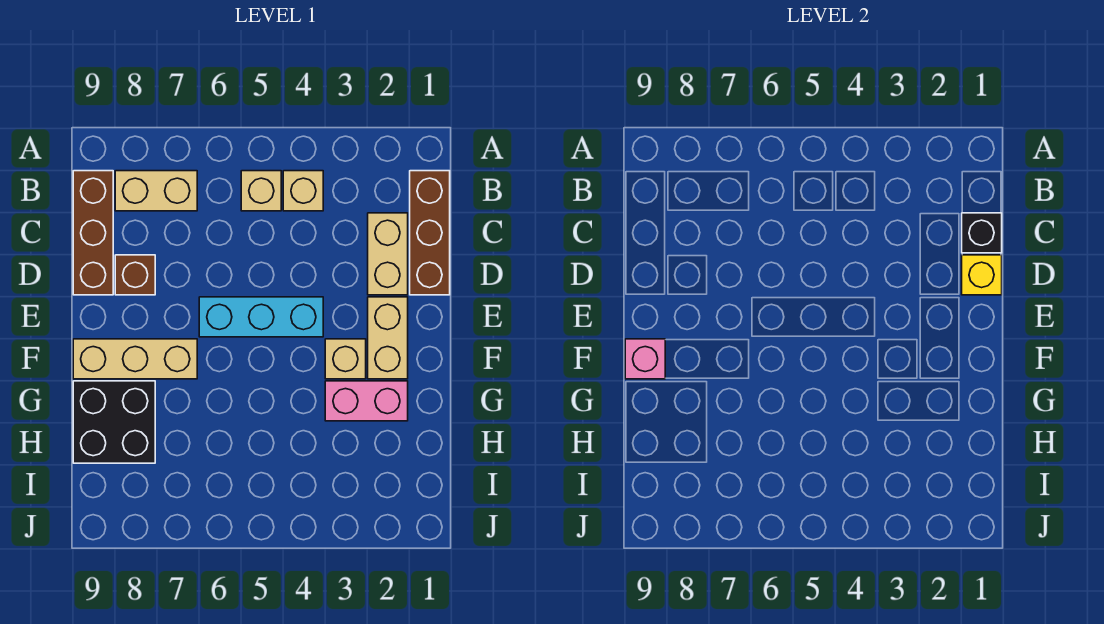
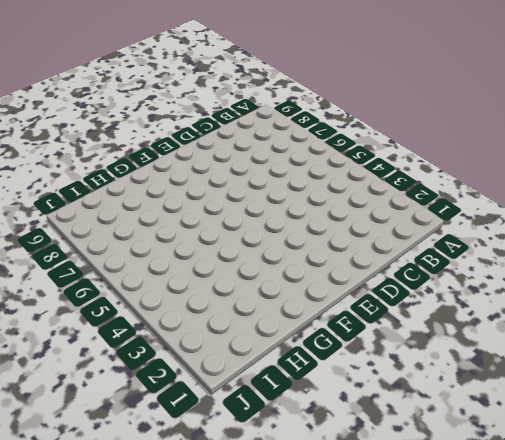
none -> brown 1x3 brick [410,171,450,295]
none -> tan 1x1 brick [283,171,323,211]
none -> tan 1x1 brick [241,171,281,211]

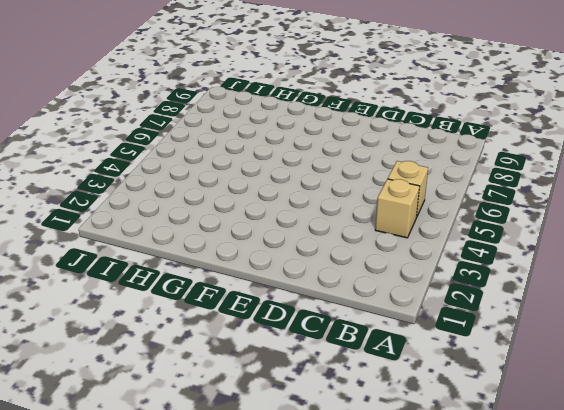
none -> brown 1x3 brick [410,171,450,295]
none -> tan 1x2 brick [115,171,197,211]
none -> brown 1x3 brick [73,171,113,295]

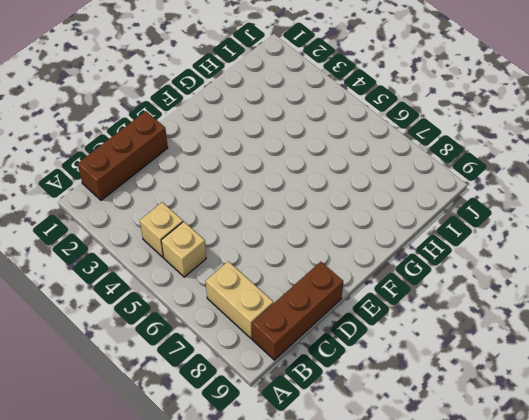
none -> tan 1x2 brick [368,213,408,295]
none -> brown 1x1 brick [115,255,155,295]
none -> tan 1x2 brick [368,297,408,379]

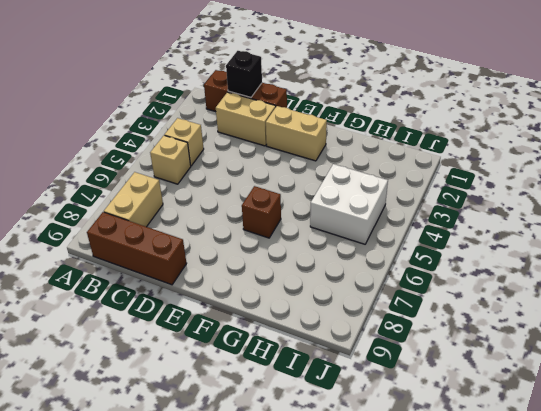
brown 1x1 brick [242,186,281,238] -> brown 1x1 brick moved to [115,255,155,295]
white 2x2 brick [310,164,388,244] -> none
none -> cyan 1x3 brick [199,297,323,337]
none -> tan 1x1 brick [325,339,366,379]
none -> tan 1x3 brick [73,339,197,379]

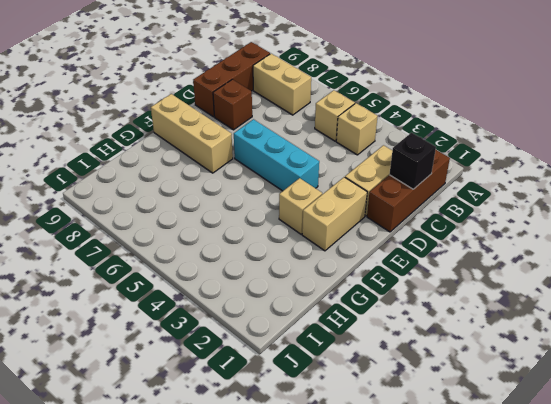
none -> pink 1x2 brick [325,381,408,421]
none -> black 2x2 brick [73,381,155,463]
none -> yellow 1x1 brick [962,255,1002,295]

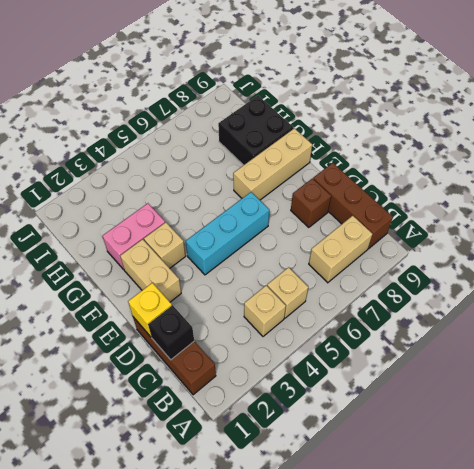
none -> tan 1x2 brick [368,213,408,295]
none -> pink 1x1 brick [625,339,665,379]

